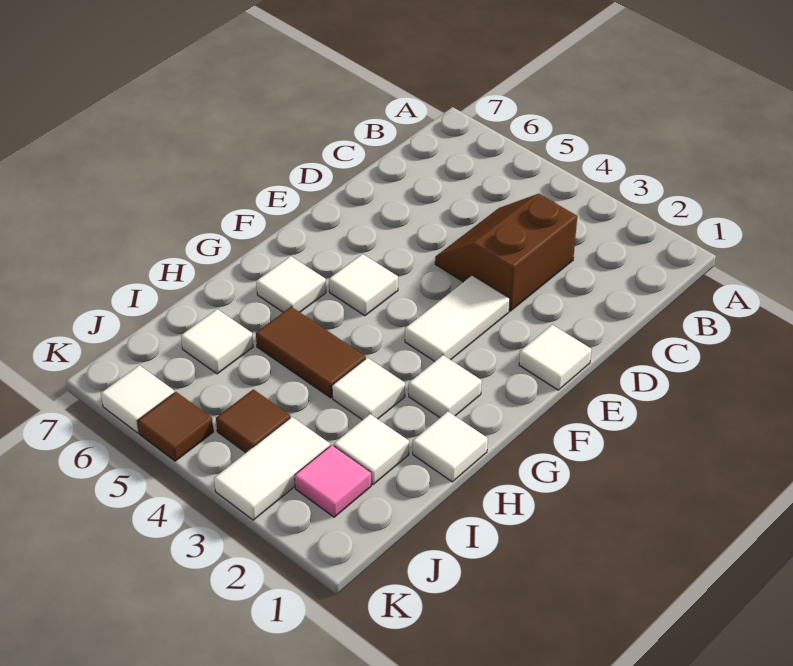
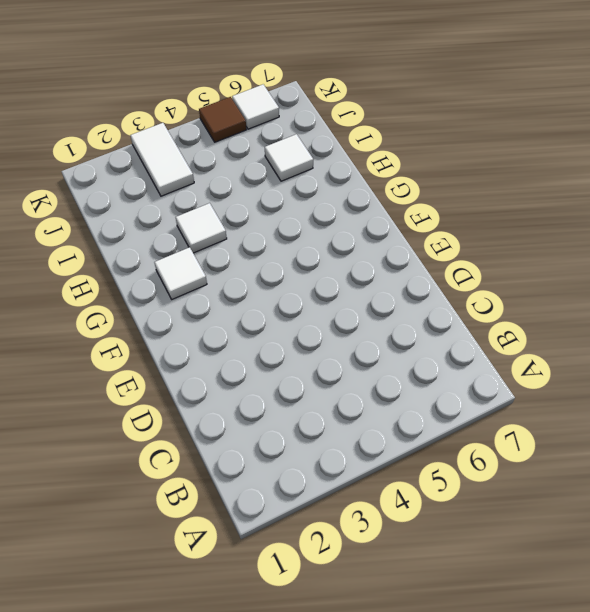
none -> brown 2x2 slope [435,194,577,311]
none -> white 1x1 tile [519,325,592,390]
none -> white 1x2 tile [405,275,510,361]

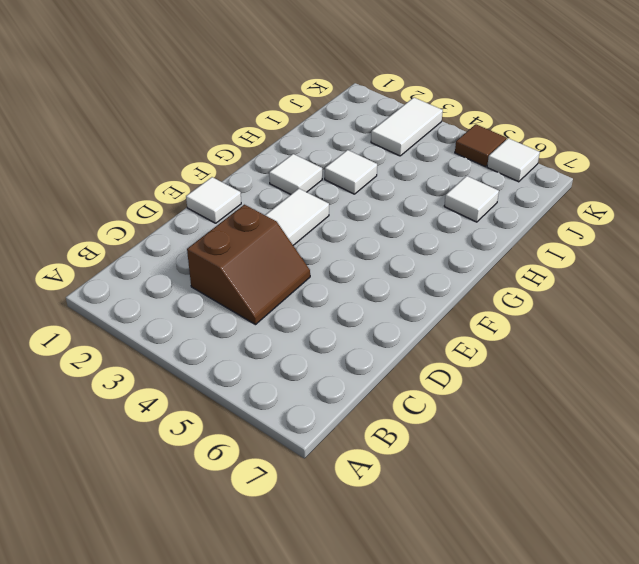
none -> white 1x1 tile [329,254,398,316]
none -> white 1x1 tile [256,256,326,312]
none -> white 1x1 tile [413,412,488,482]

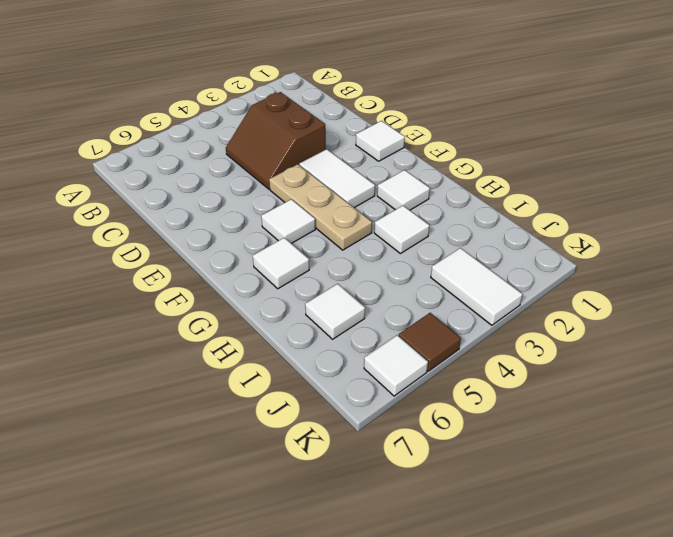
tan 1x3 plate [269,164,372,250] -> none
none -> white 1x1 tile [413,412,488,482]
none -> brown 1x2 tile [256,307,366,398]
none -> white 1x1 tile [334,414,409,485]

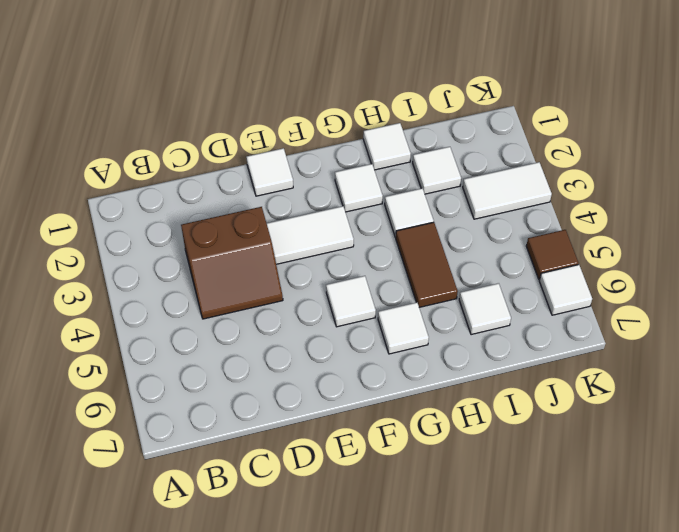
none -> pink 1x1 tile [295,445,371,517]
none -> brown 1x1 tile [216,389,290,453]

